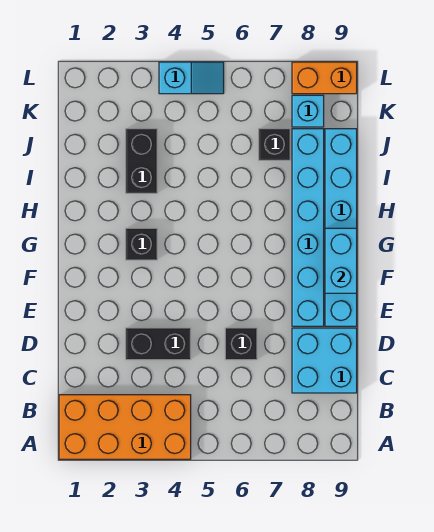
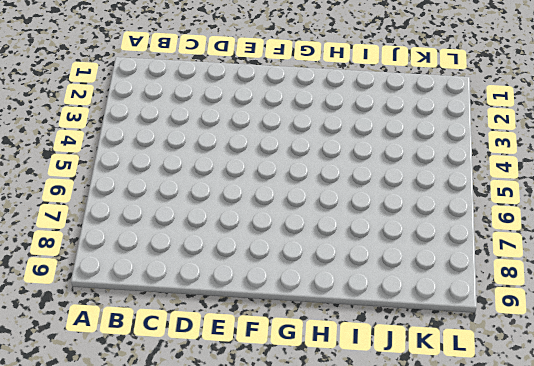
none -> orange 2x4 brick [59,395,191,459]
none -> cyan 2x2 brick [292,328,357,393]
none -> black 1x2 brick [126,328,191,360]

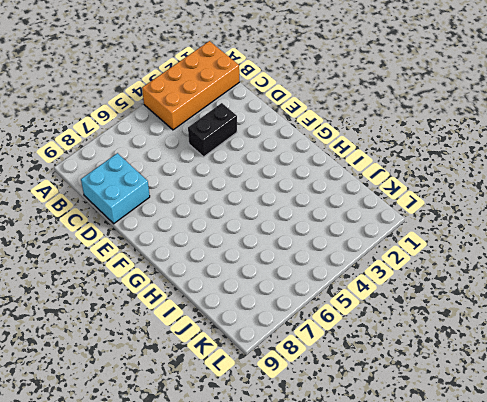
none -> black 1x1 brick [225,328,257,360]
none -> cyan 1x6 brick [292,129,324,326]
none -> cyan 1x6 brick [325,129,357,326]

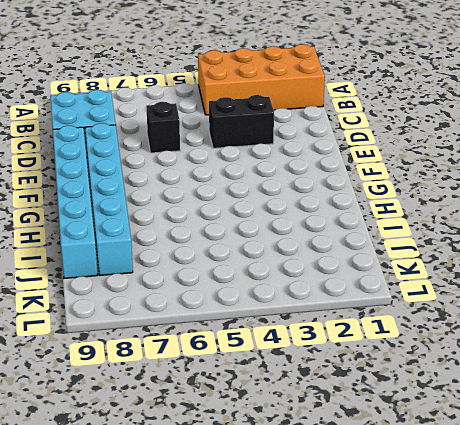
none -> black 1x1 brick [126,228,157,260]
none -> black 1x2 brick [126,129,157,193]
none -> black 1x1 brick [259,129,290,160]

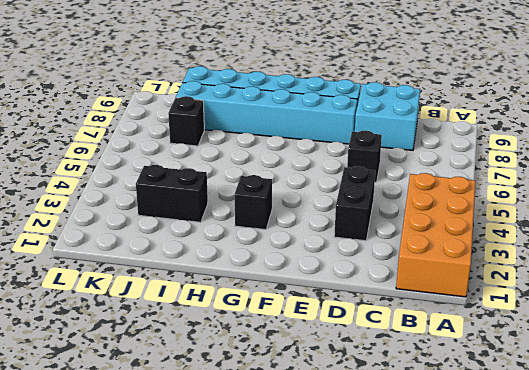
none -> cyan 1x1 brick [292,95,324,127]
none -> cyan 1x2 slope [159,62,224,94]
none -> orange 1x2 brick [292,62,357,94]

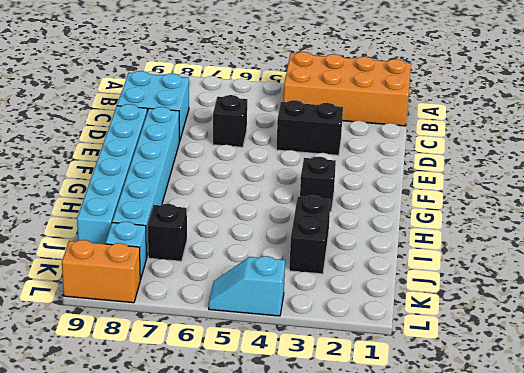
none -> cyan 1x2 brick [325,228,357,293]

